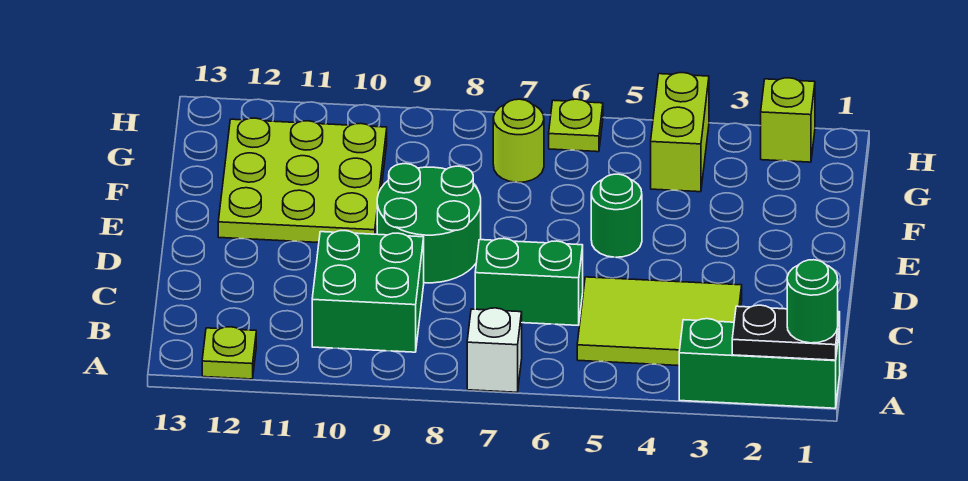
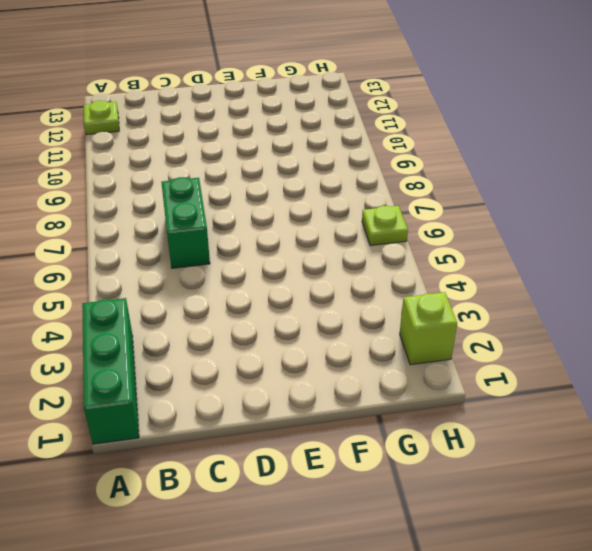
none -> white 1x1 brick [467,308,522,392]
none -> lime 2x3 tile [577,277,742,366]
none -> green 2x2 brick [312,231,424,352]

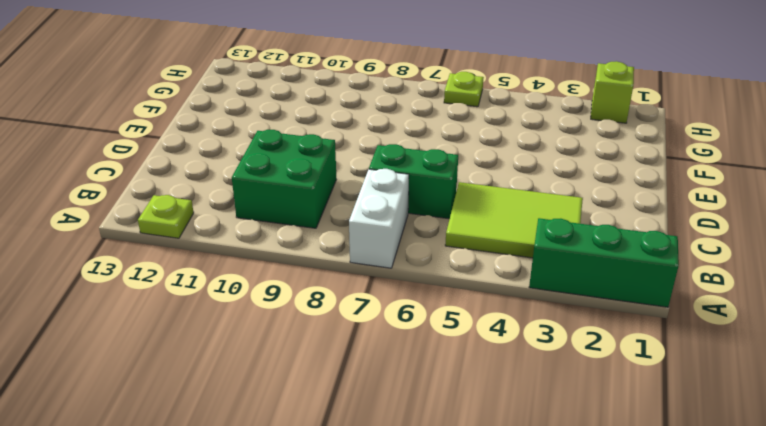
white 1x2 brick [349,169,409,268] -> white 1x1 brick [467,308,522,392]
none -> green 2x2 round brick [377,164,481,283]
none -> green 1x1 round brick [591,174,642,257]
none -> lime 3x3 plate [218,118,387,243]

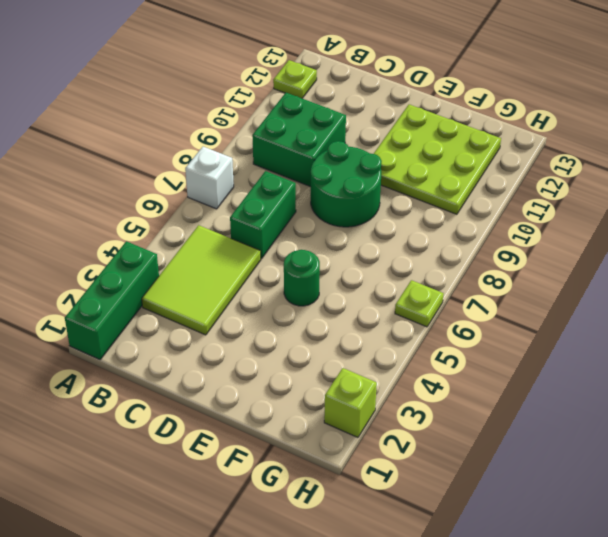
none -> lime 1x2 brick [651,73,709,192]
none -> lime 1x1 round brick [493,99,544,182]
none -> black 1x2 plate [732,305,840,360]

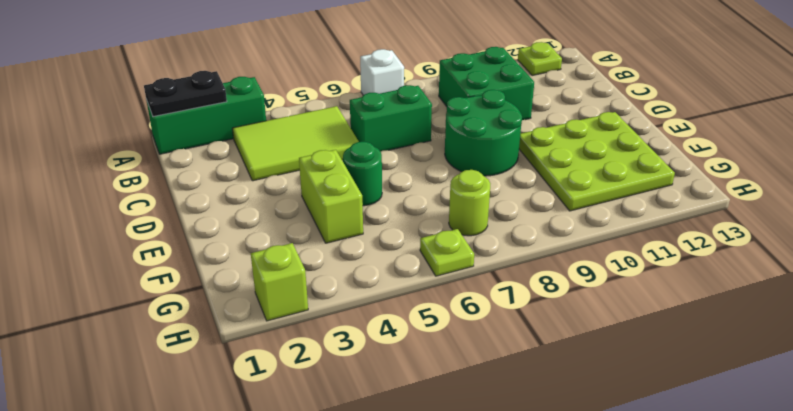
lime 1x2 brick [299,150,363,243] -> lime 1x2 brick moved to [651,73,709,192]
none -> green 1x1 round brick [787,260,838,343]

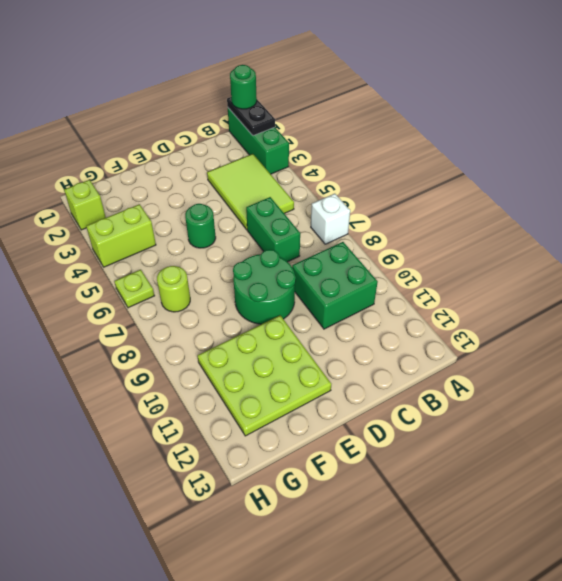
none -> lime 1x1 plate [202,327,256,379]

